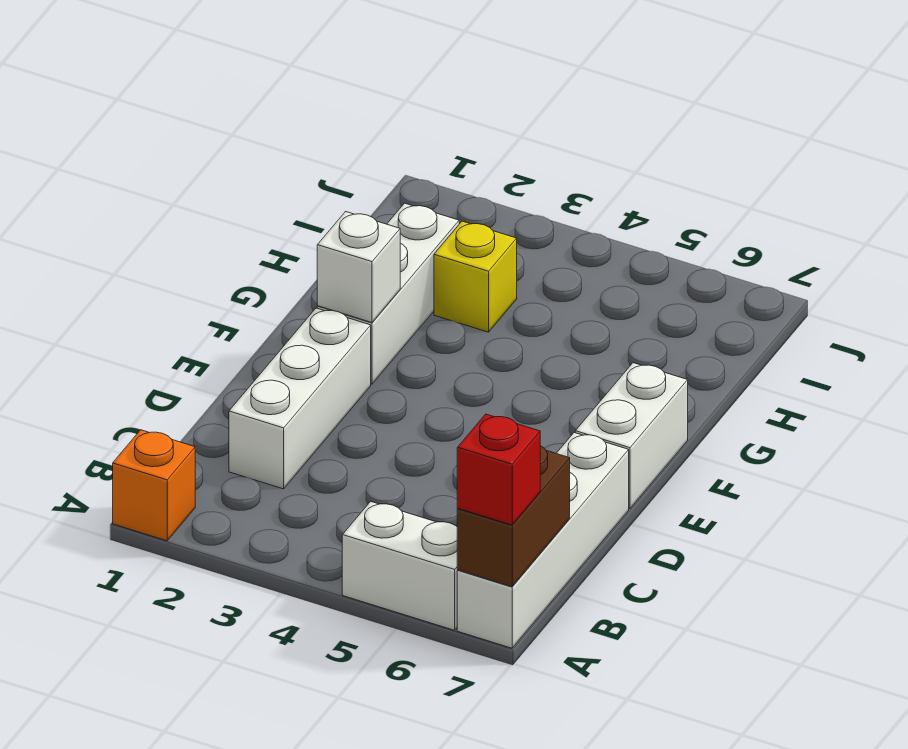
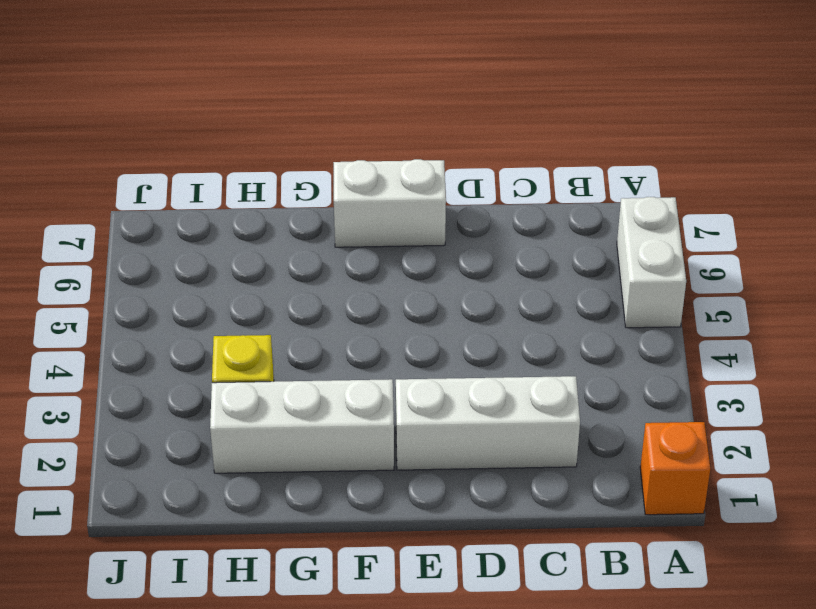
none -> white 1x4 brick [457,433,629,648]
none -> brown 1x2 brick [457,446,570,587]

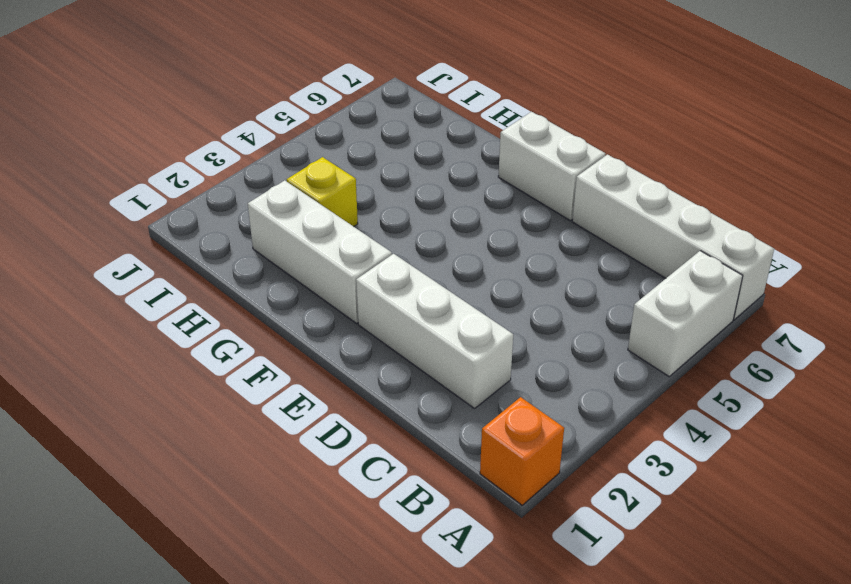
none -> brown 1x2 brick [457,446,570,587]
none -> white 1x1 brick [317,212,400,322]

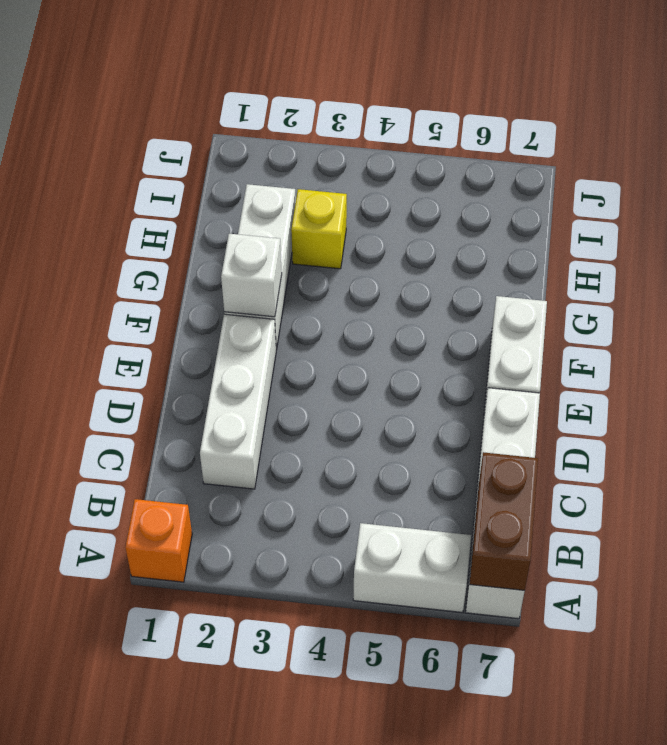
none -> red 1x1 brick [457,414,540,525]

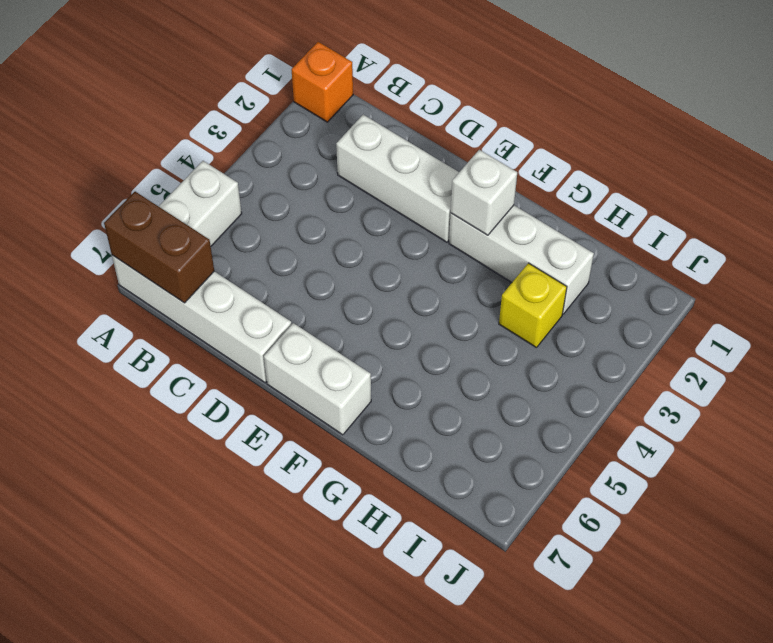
none -> red 1x1 brick [457,414,540,525]

